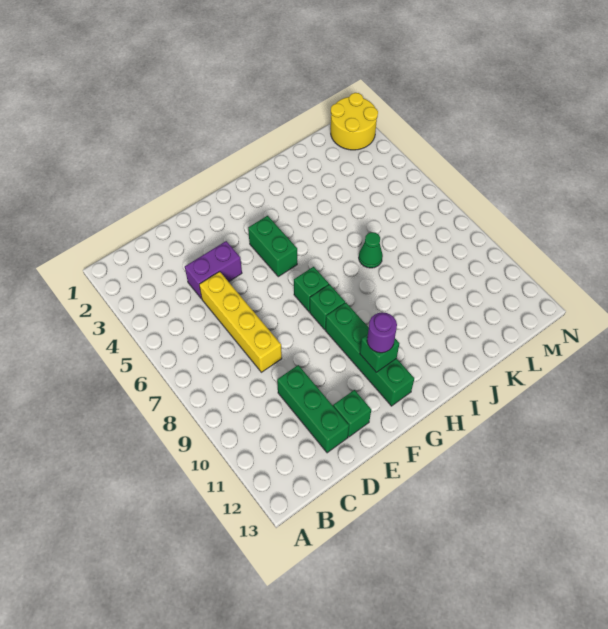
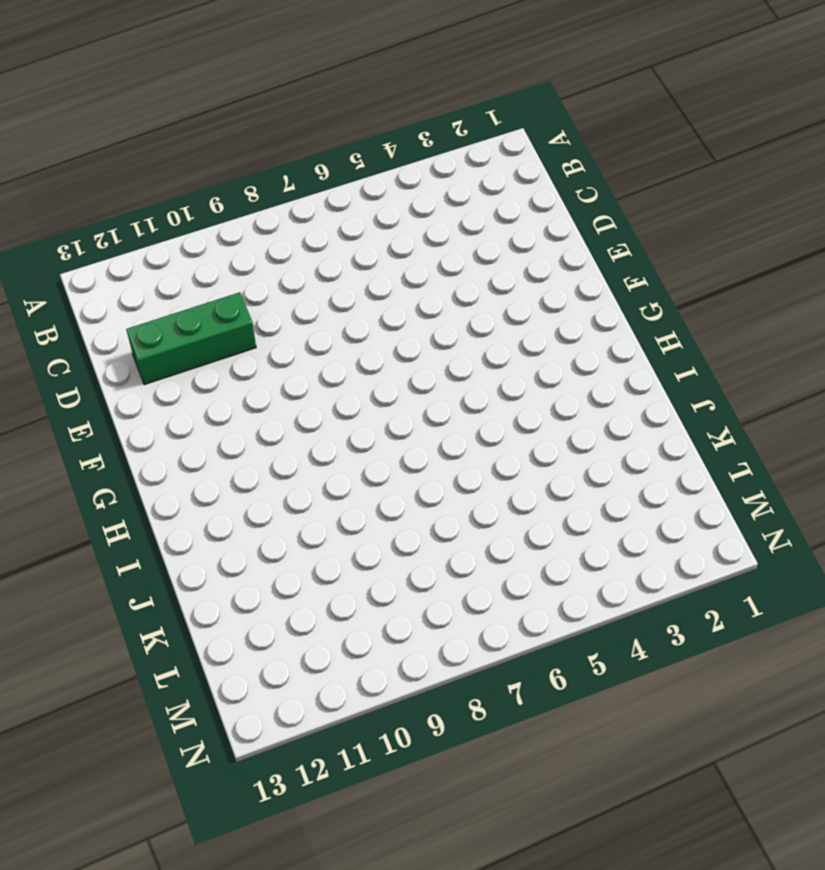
none -> purple 1x2 brick [185,241,242,299]
none -> yellow 1x4 brick [199,271,282,372]
none -> green 1x1 brick [333,390,371,437]

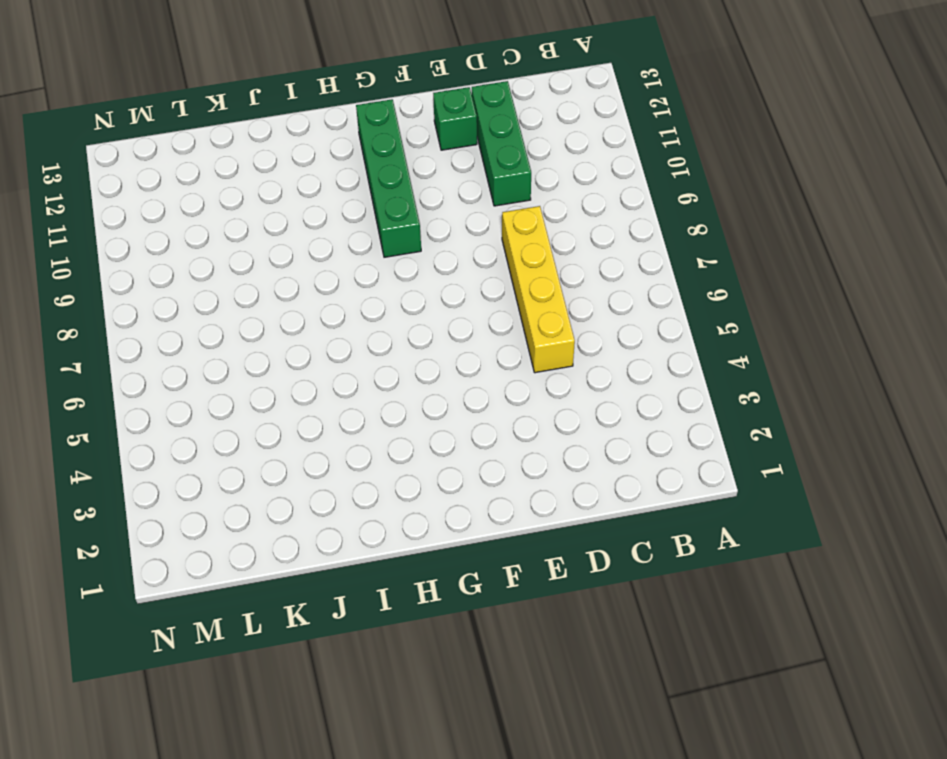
none -> purple 1x2 brick [185,241,242,299]
none -> green 1x2 brick [248,216,297,277]
none -> green 1x1 brick [294,267,329,311]

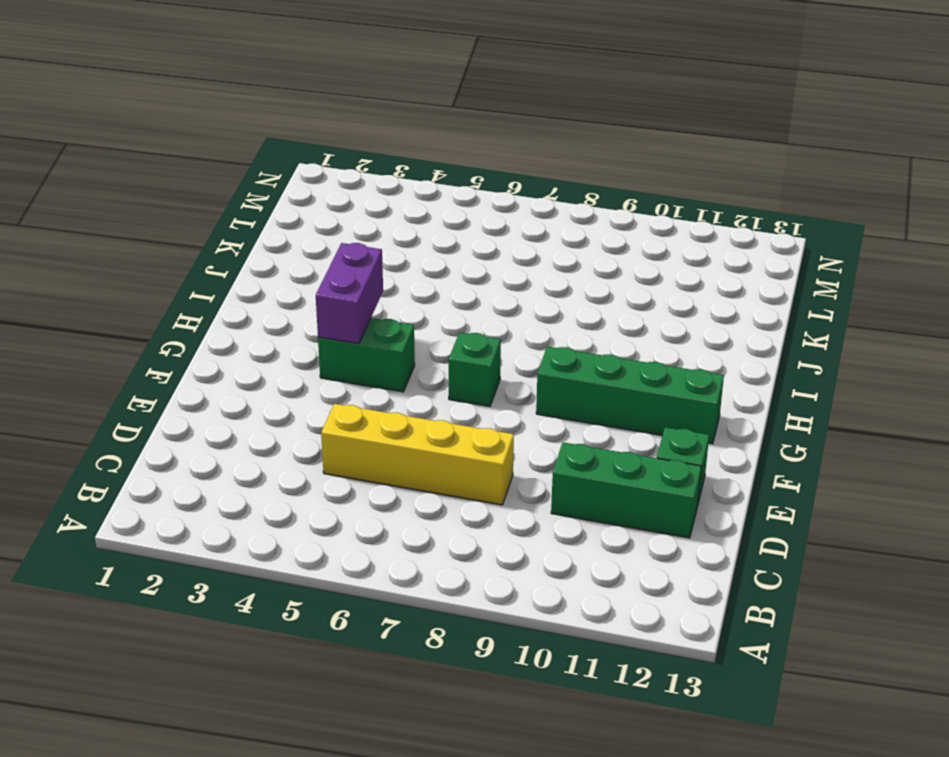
purple 1x2 brick [316,243,383,344] -> purple 1x2 brick moved to [185,241,242,299]
none -> green 1x1 brick [310,284,345,329]
none -> green 1x1 cone [359,232,383,268]
none -> yellow 2x2 round brick [331,93,378,150]

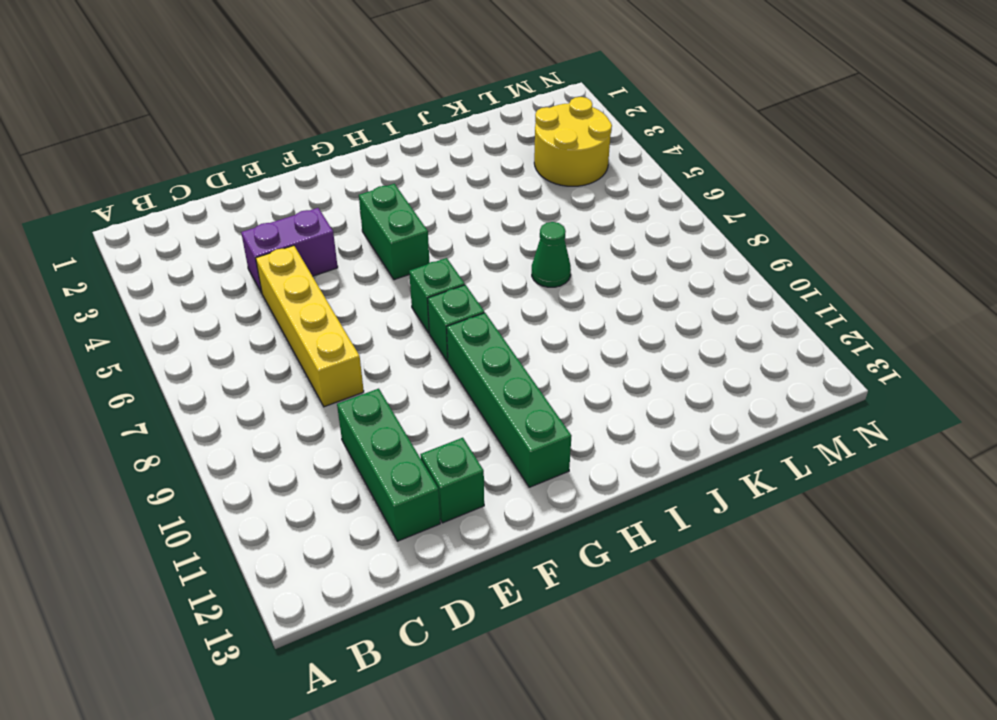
yellow 2x2 round brick [534,97,612,186] -> yellow 2x2 round brick moved to [331,93,378,150]
none -> green 1x1 brick [360,334,399,372]
none -> purple 1x1 round brick [367,312,397,353]

